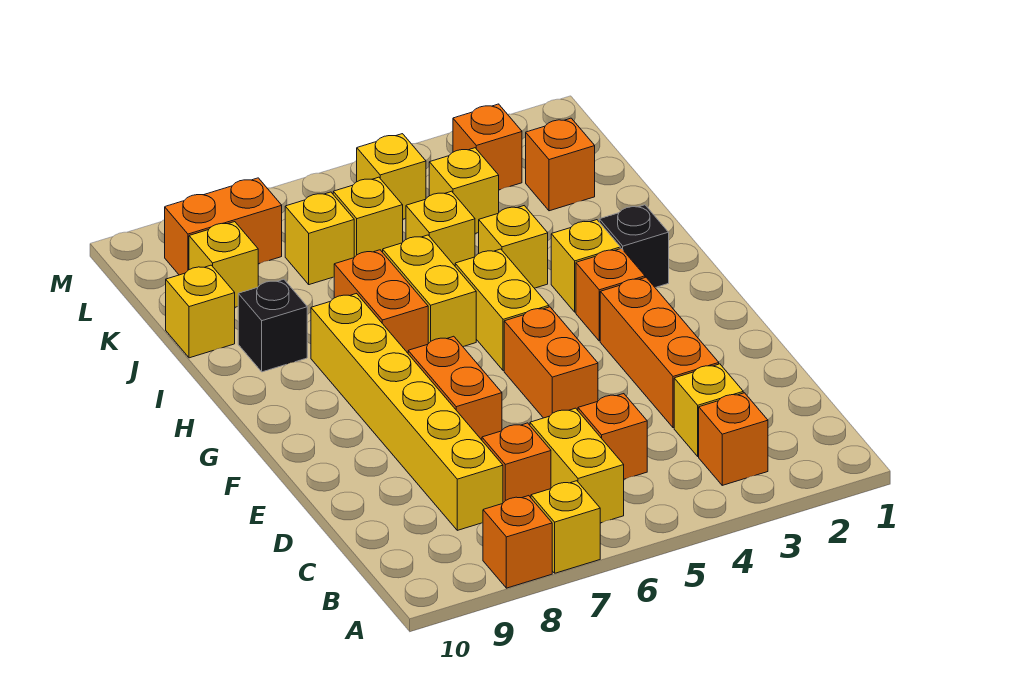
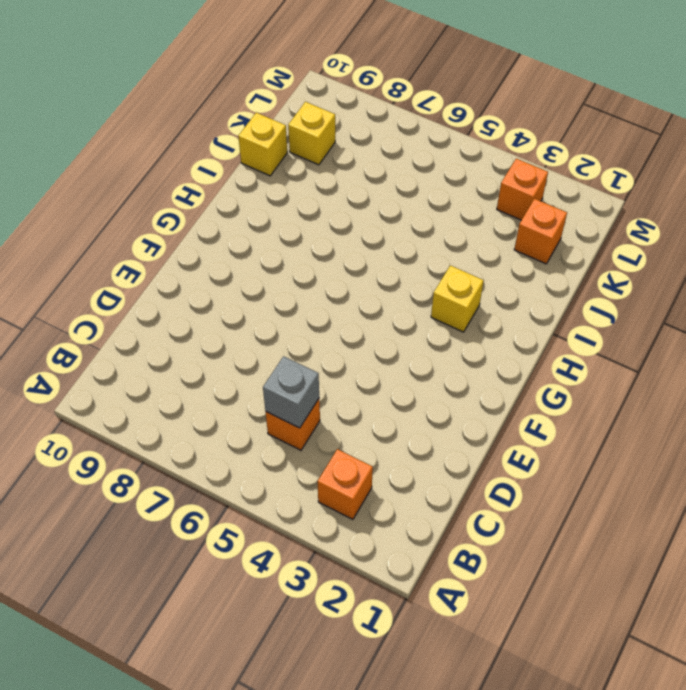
grey 1x1 brick [263,356,319,428] -> none
none -> yellow 1x1 brick [531,481,600,573]
none -> orange 1x1 brick [483,496,552,588]
none -> yellow 1x2 brick [530,408,624,523]

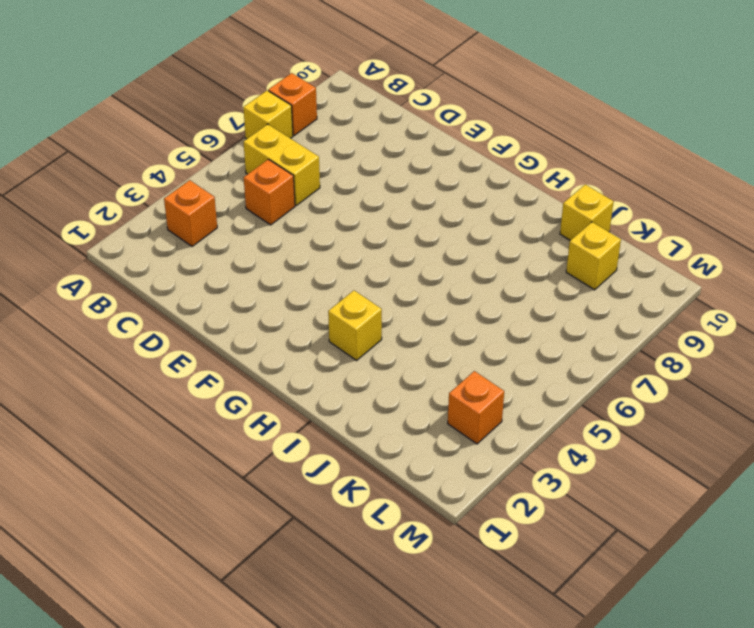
none -> yellow 1x1 brick [674,364,743,456]
none -> orange 1x1 brick [482,423,551,503]
none -> yellow 1x6 brick [311,293,503,530]

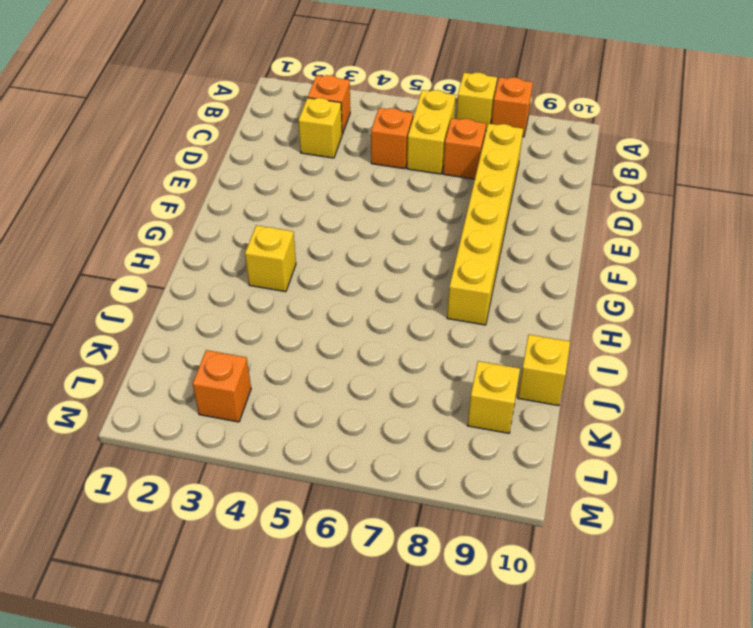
none -> orange 1x3 brick [600,277,719,428]
none -> orange 1x2 brick [504,307,598,418]
none -> orange 1x2 brick [408,336,502,440]

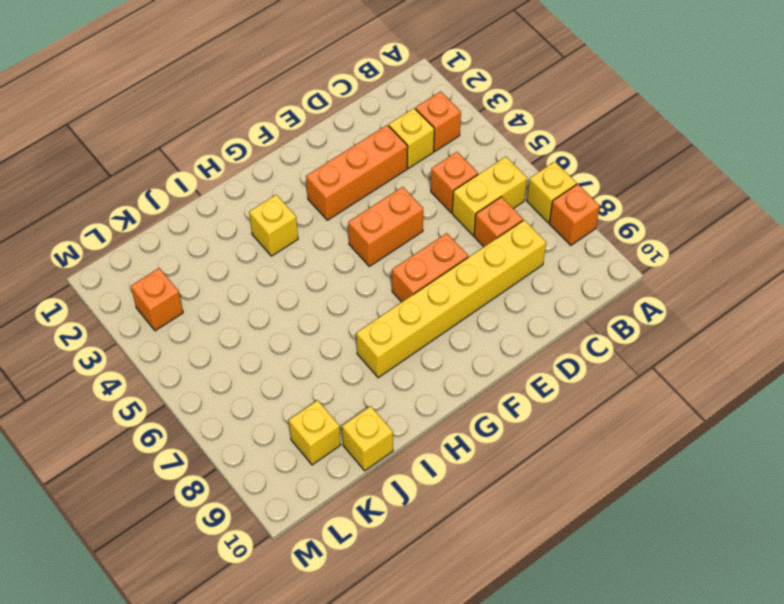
none -> orange 1x1 brick [576,249,645,341]
none -> yellow 1x2 brick [455,249,549,371]
none -> black 1x1 brick [599,205,669,288]

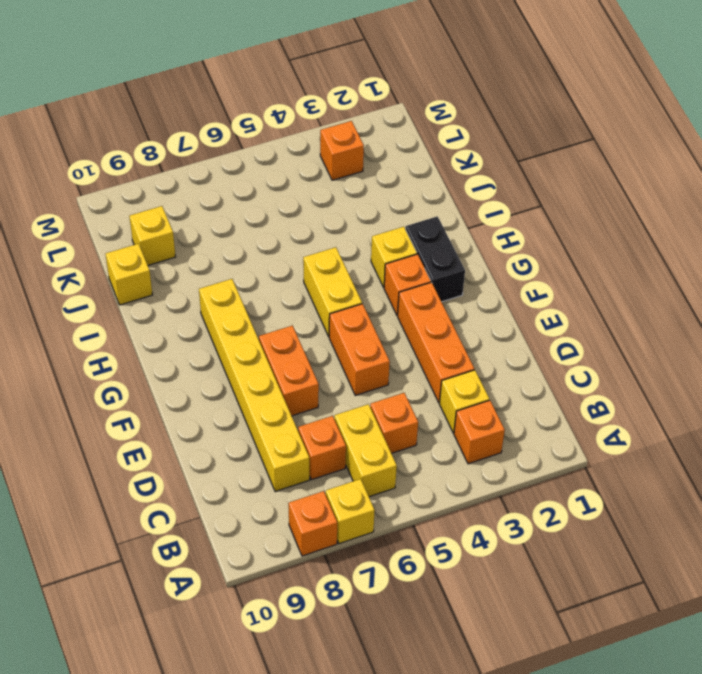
black 1x2 brick [406,216,465,302] -> black 1x1 brick [599,205,669,288]
none -> yellow 1x2 brick [383,235,476,347]
none -> orange 1x2 brick [334,250,428,353]
none -> yellow 1x1 brick [479,206,548,288]

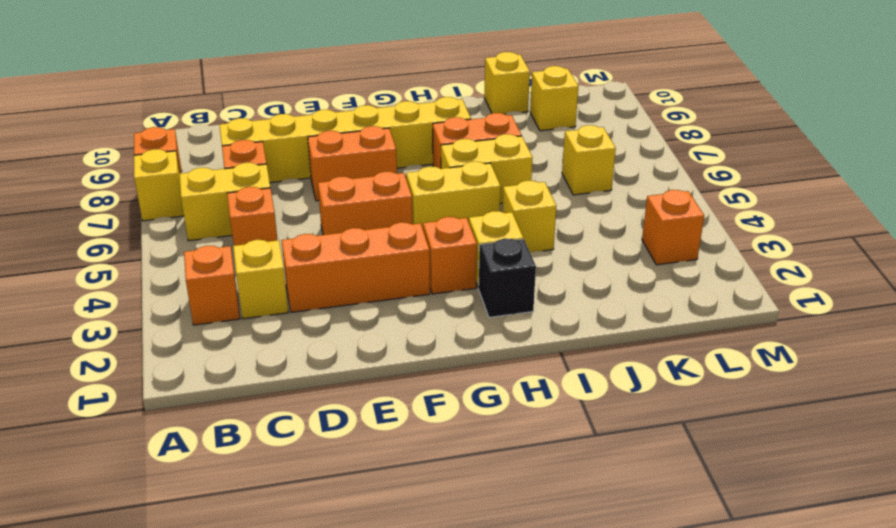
none -> black 1x1 brick [238,279,307,372]
none -> yellow 1x1 brick [406,191,475,266]
none -> orange 1x1 brick [526,118,595,211]

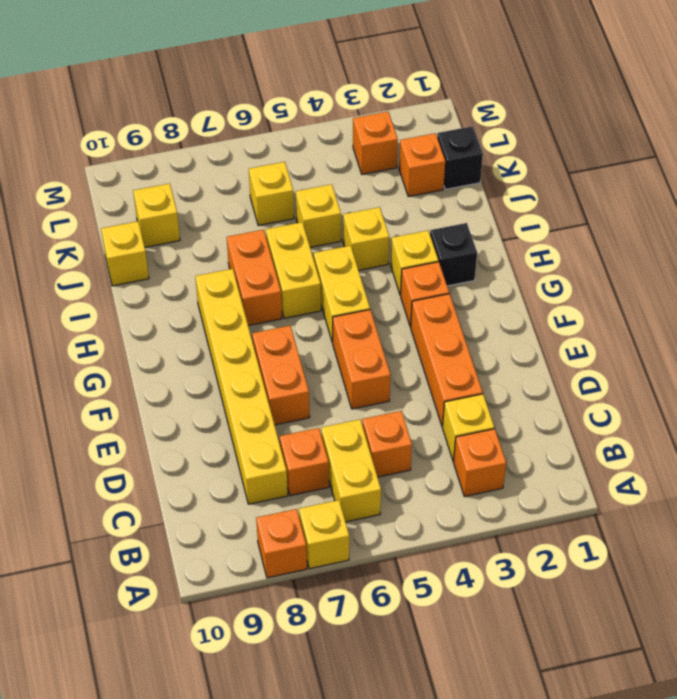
black 1x1 brick [437,126,483,189] -> black 1x1 brick moved to [238,279,307,372]
none -> yellow 1x1 brick [429,148,499,234]
none -> yellow 1x1 brick [285,192,354,285]
none -> yellow 1x1 brick [357,134,426,219]

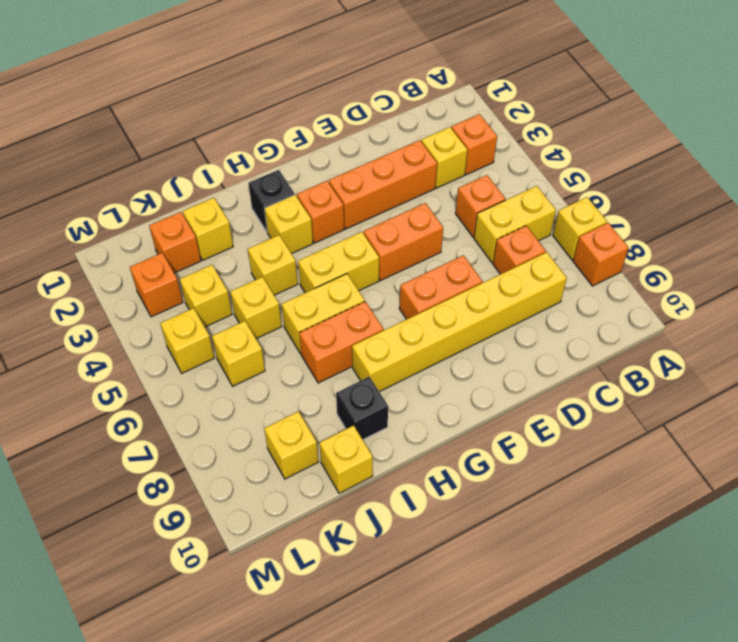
yellow 1x1 brick [183,198,233,260] -> yellow 1x1 brick moved to [285,192,354,285]
none -> orange 1x2 brick [165,178,282,275]

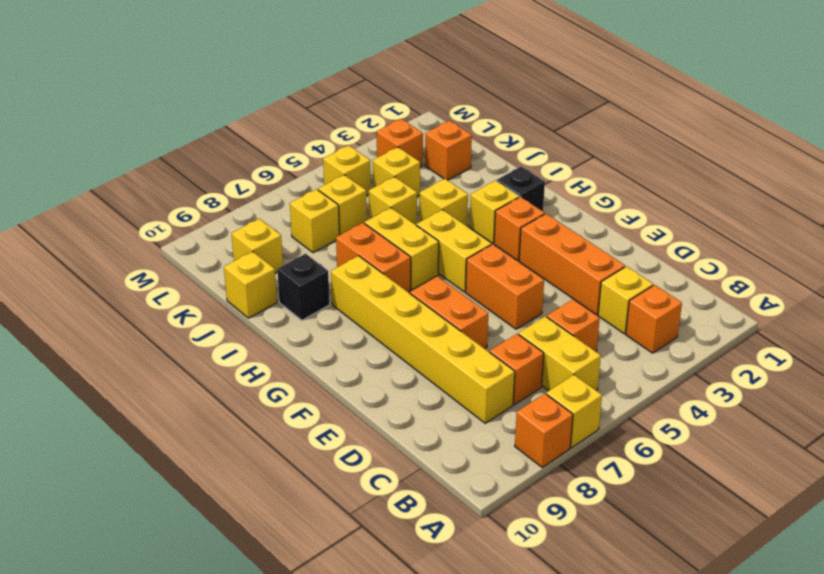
none -> orange 1x2 brick [165,178,282,275]

